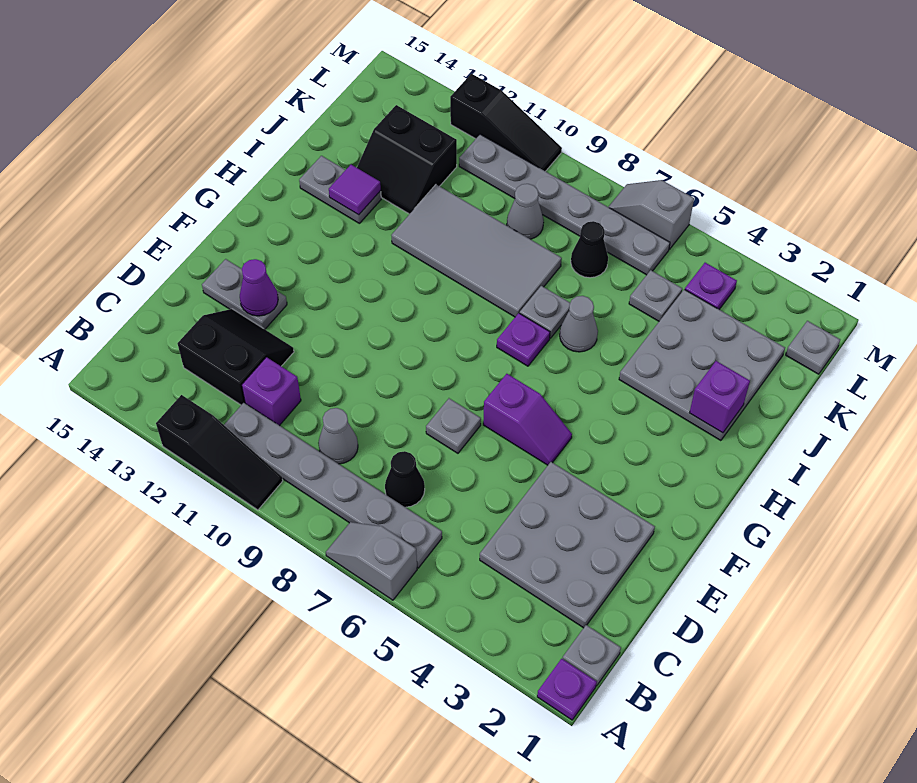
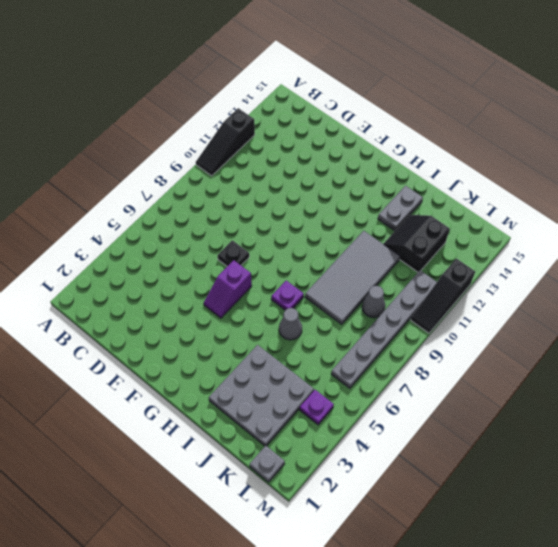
black 1x1 plate [217,240,249,266] -> grey 1x1 plate [426,398,481,453]
none -> purple 1x1 plate [537,659,597,720]
none -> grey 1x2 slope [326,522,417,600]
none -> grey 1x1 plate [563,625,621,686]
none -> grey 1x6 plate [224,403,442,568]

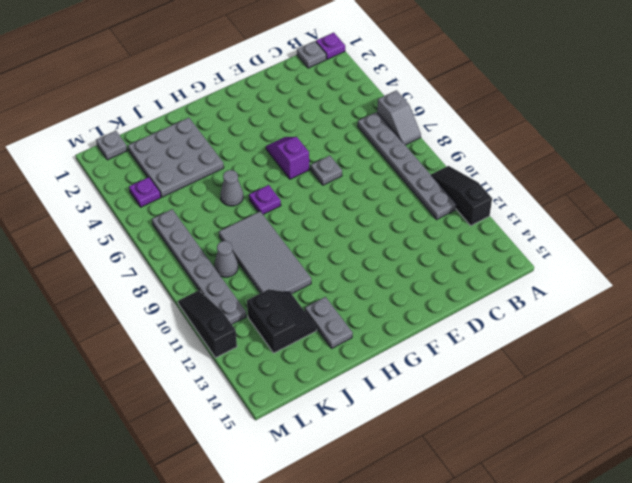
none -> grey 3x3 plate [480,462,655,628]
none -> black 1x1 cone [385,451,425,507]
none -> grey 1x1 cone [318,408,358,464]
none -> purple 1x1 brick [242,357,301,426]

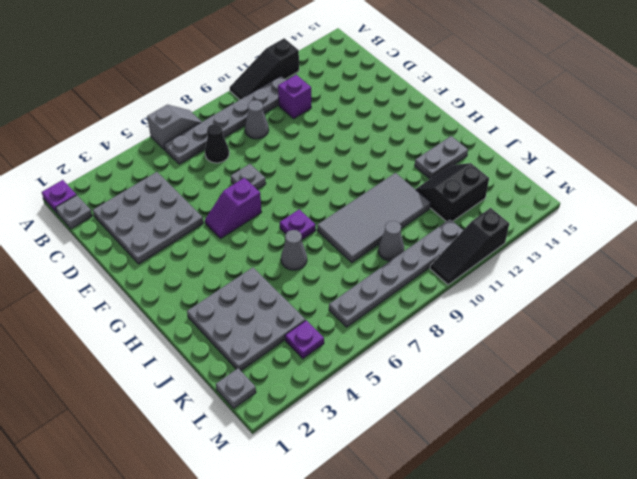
none -> black 2x2 slope [178,309,294,405]
none -> grey 1x2 plate [202,259,287,329]
none -> grey 1x1 plate [520,286,570,338]
none -> grey 1x1 plate [629,270,682,321]

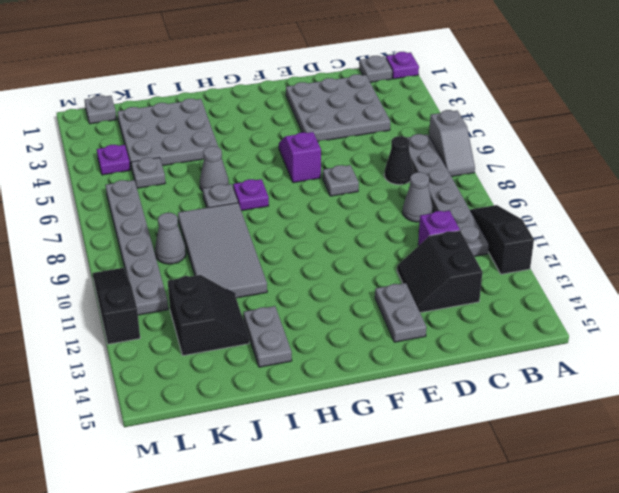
none -> black 1x1 cone [571,221,608,278]
none -> grey 1x2 slope [609,180,694,249]
none -> purple 1x1 cone [240,259,278,316]
none -> purple 1x1 brick [690,361,750,433]

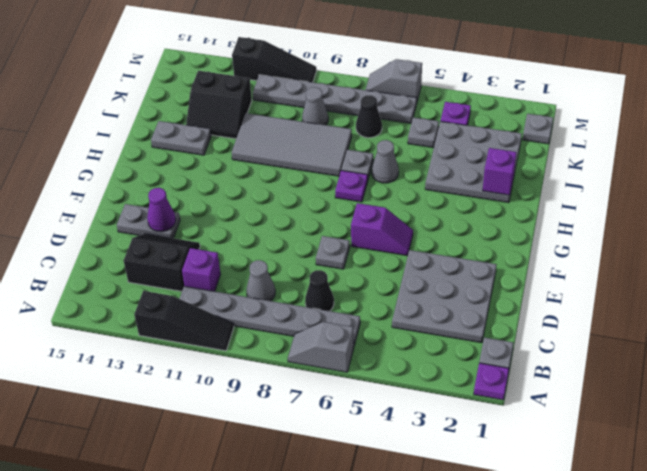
none -> purple 1x1 tile [329,165,381,215]

